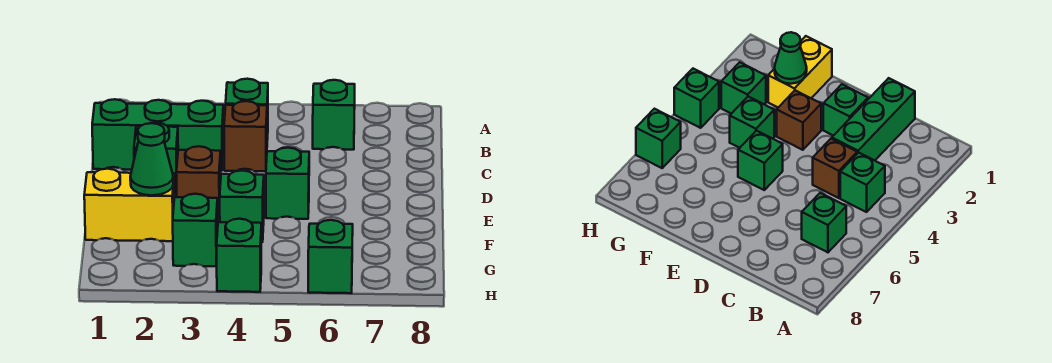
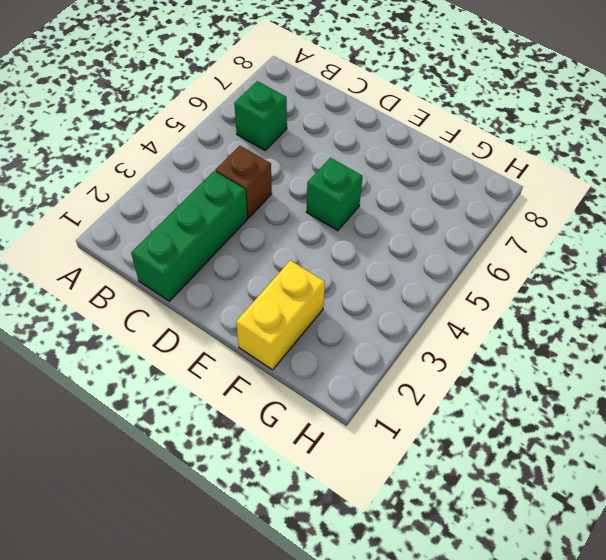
none -> green 1x1 brick [226,79,268,140]
none -> green 1x1 brick [134,123,178,194]
none -> brown 1x1 brick [176,146,221,218]

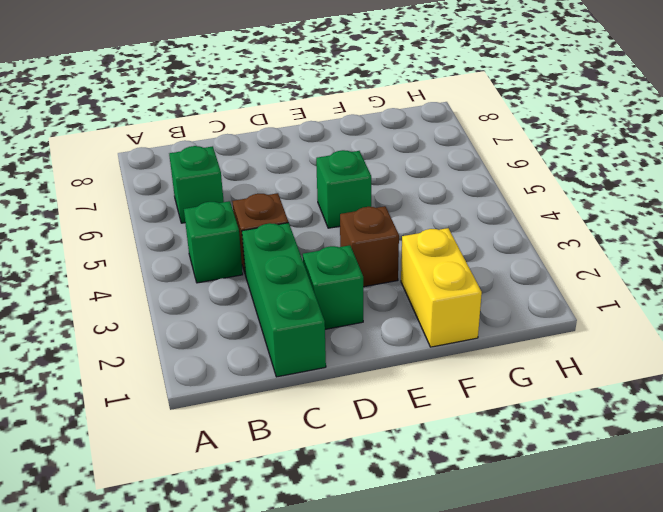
none -> green 1x1 brick [219,171,264,242]
none -> green 1x1 brick [173,194,218,266]
none -> green 1x1 brick [217,219,261,292]

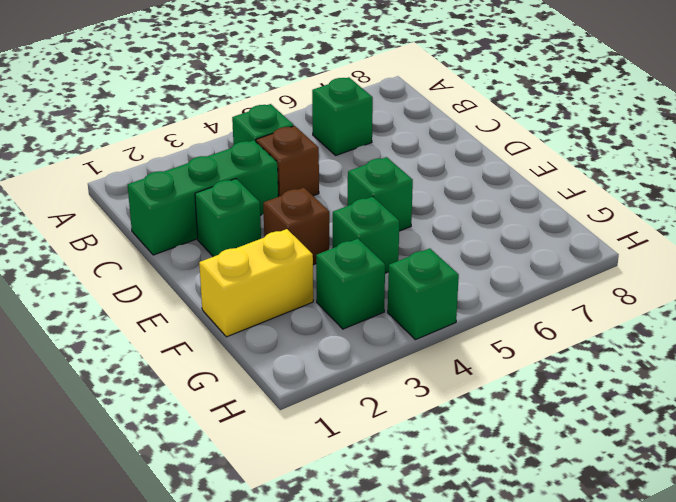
none -> green 1x1 brick [308,220,353,293]
none -> green 1x1 cone [130,123,173,195]

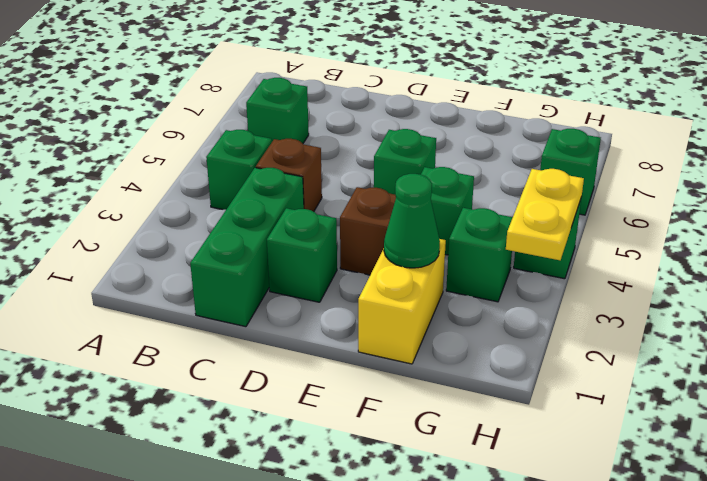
yellow 1x2 plate [506,169,584,260] -> none

